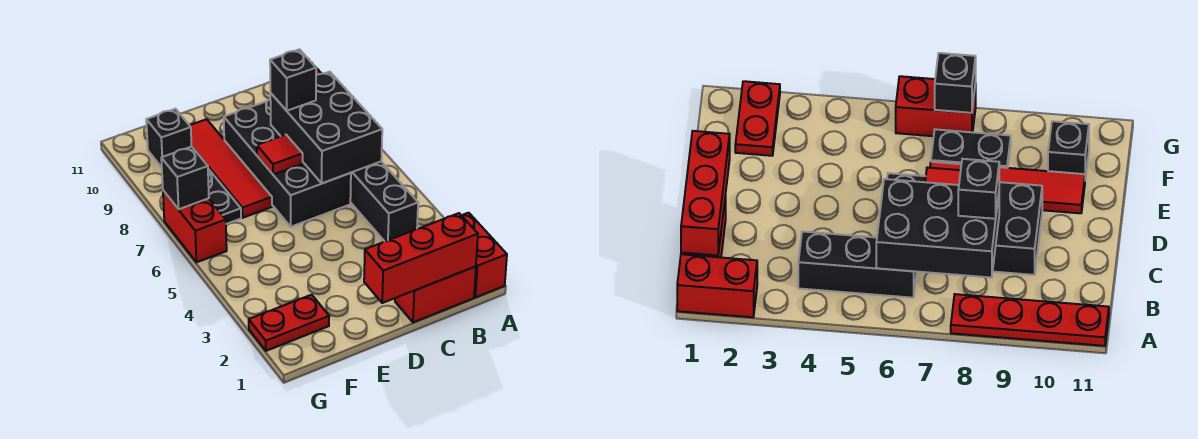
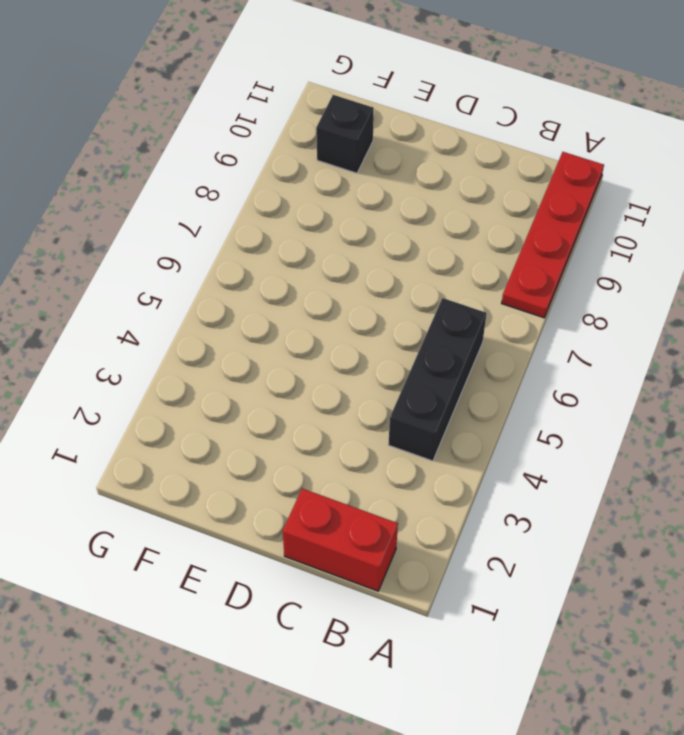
none -> red 1x2 brick [461,213,507,297]
none -> black 2x4 brick [224,100,351,227]
none -> red 1x4 tile [189,119,272,218]

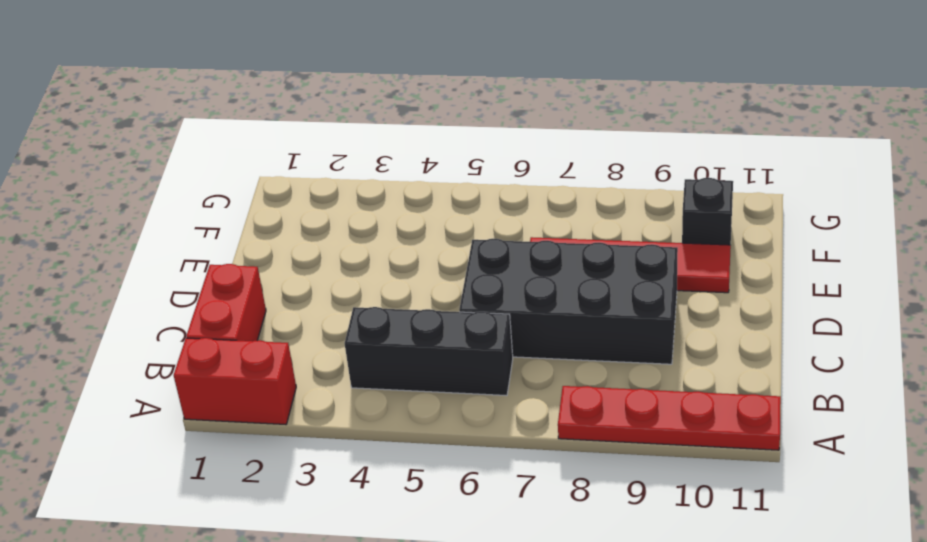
none -> red 1x2 plate [249,295,329,351]
none -> black 1x2 plate [208,169,241,224]
none -> red 1x2 brick [163,191,227,262]

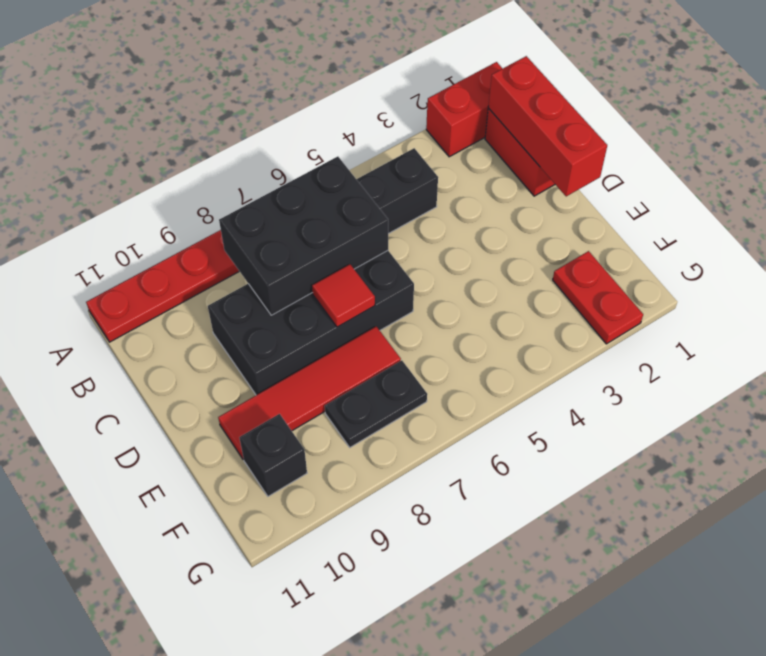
none -> red 1x2 brick [163,191,227,262]
none -> black 1x1 brick [161,147,209,209]
none -> black 1x1 brick [270,49,316,111]

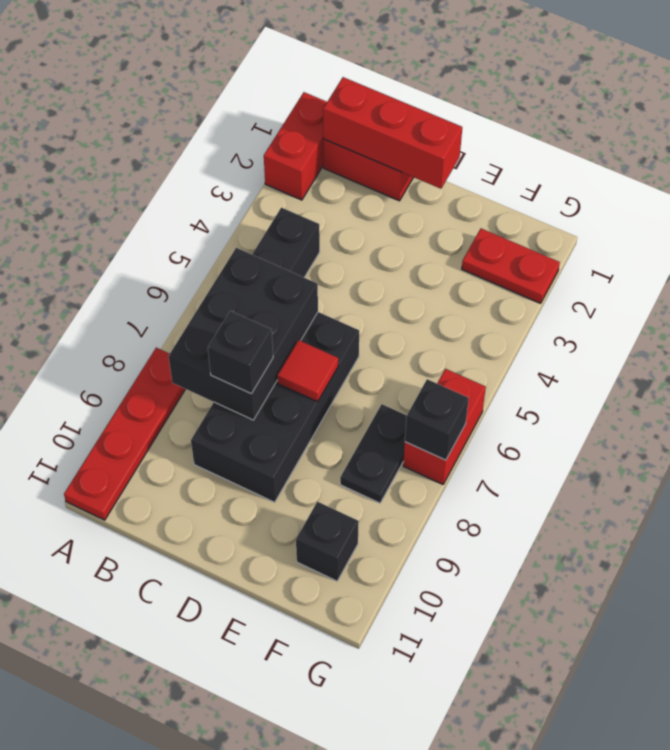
none -> red 1x4 tile [189,119,272,218]

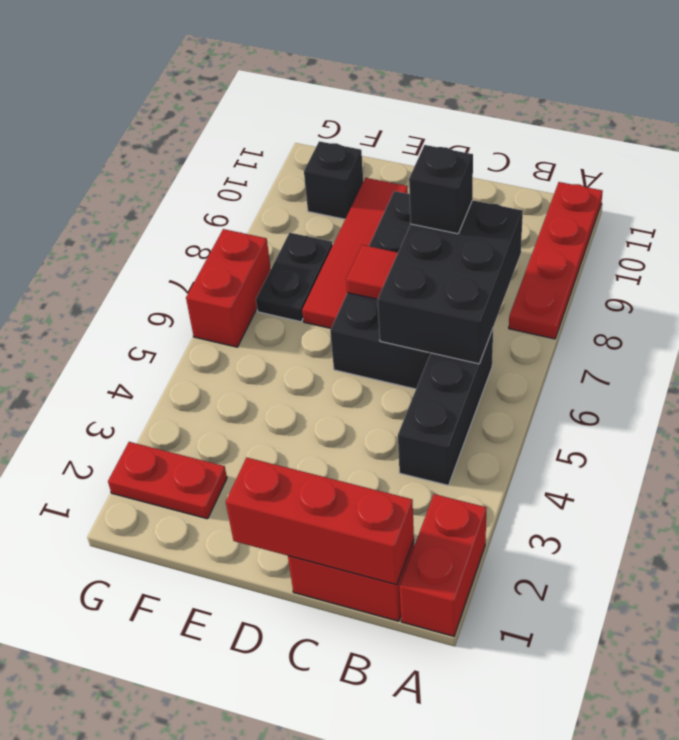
none -> black 1x1 brick [161,147,209,209]

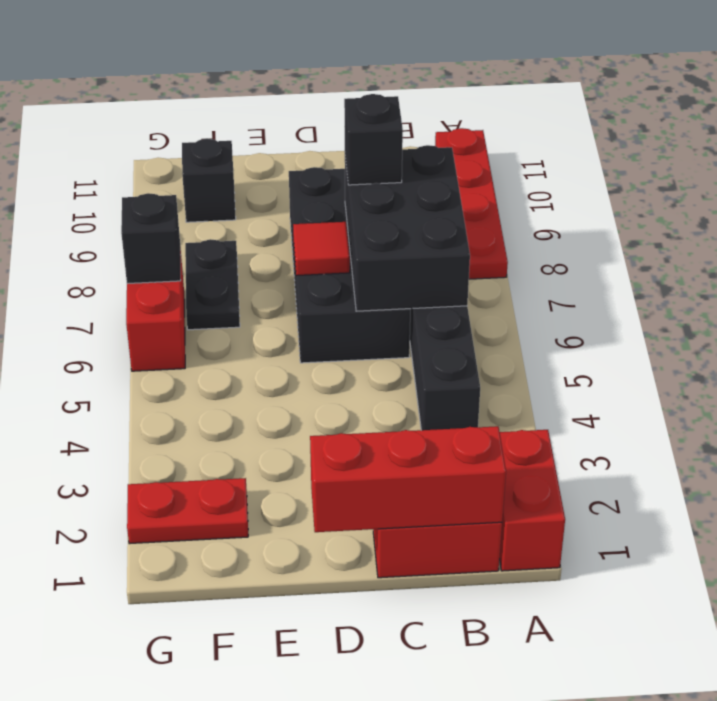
none -> red 1x4 tile [189,119,272,218]

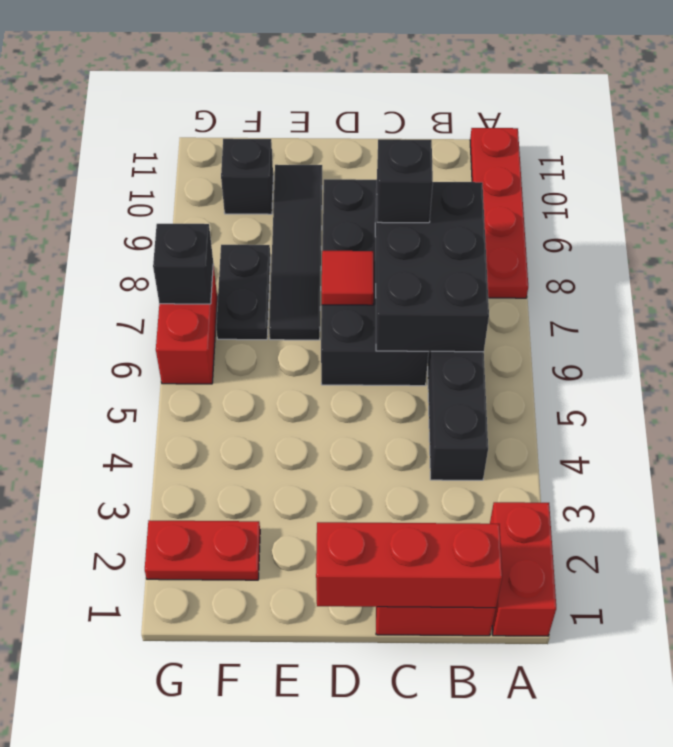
black 1x4 tile [269,165,322,340] -> red 1x4 tile [189,119,272,218]

